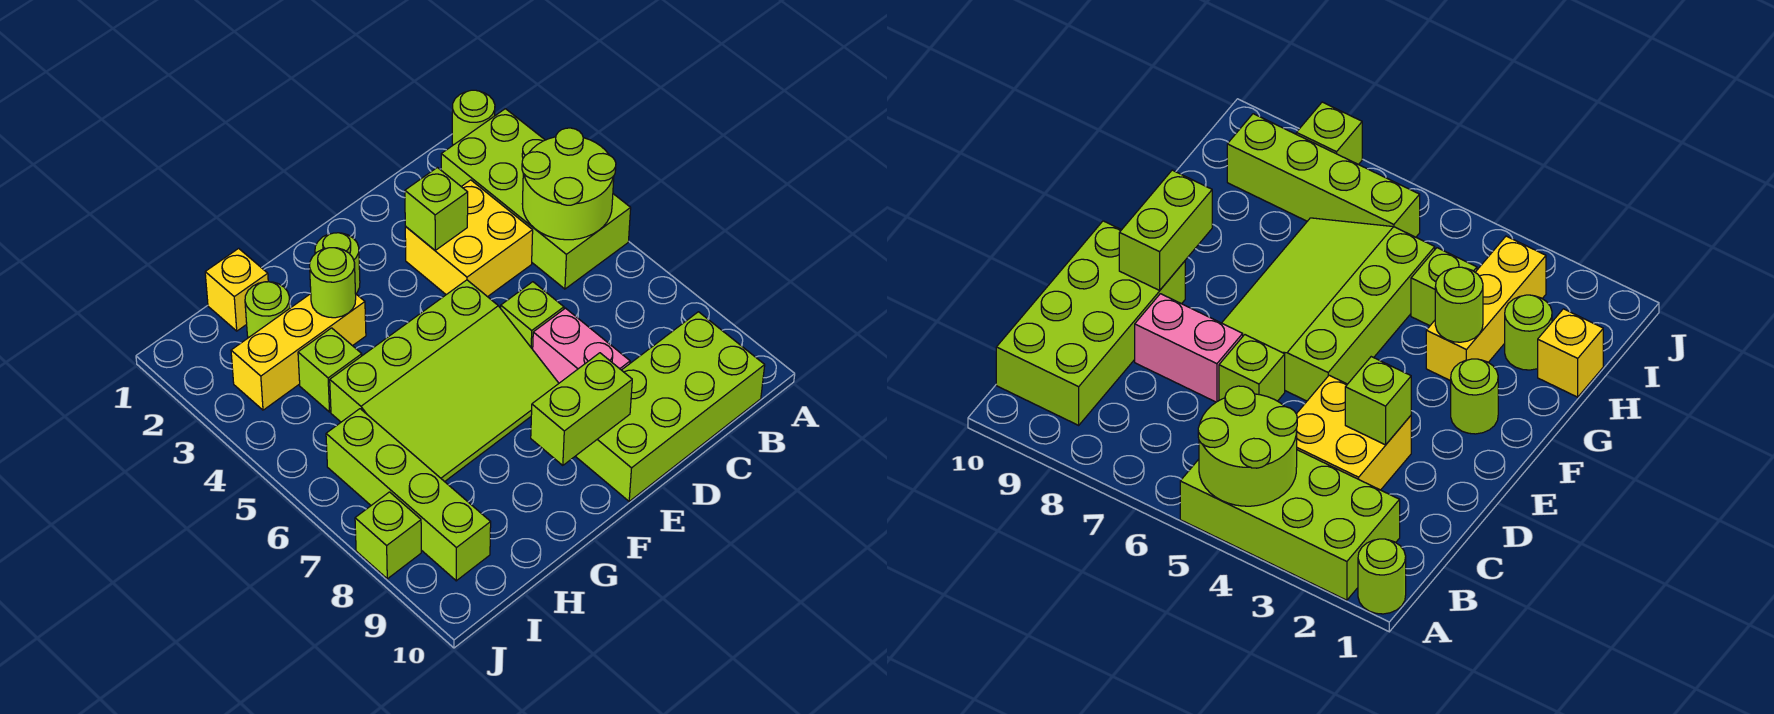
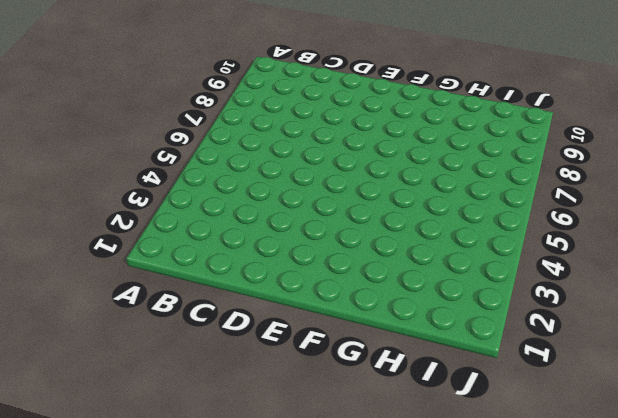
none -> lime 1x1 round brick [452,90,495,145]
none -> lime 2x4 brick [441,109,631,289]
none -> lime 2x4 brick [575,312,765,501]

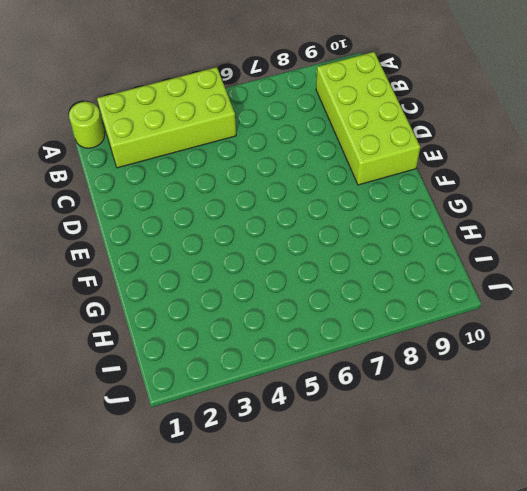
none -> yellow 2x2 brick [405,180,533,297]
none -> lime 1x1 brick [501,282,564,349]
none -> pink 1x2 brick [533,308,630,383]

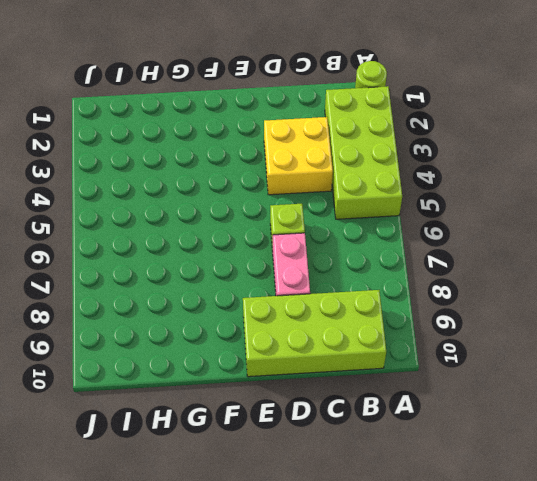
none -> lime 3x4 slope [330,280,559,482]
none -> lime 1x1 round brick [315,233,360,293]
none -> yellow 1x3 brick [231,293,366,410]

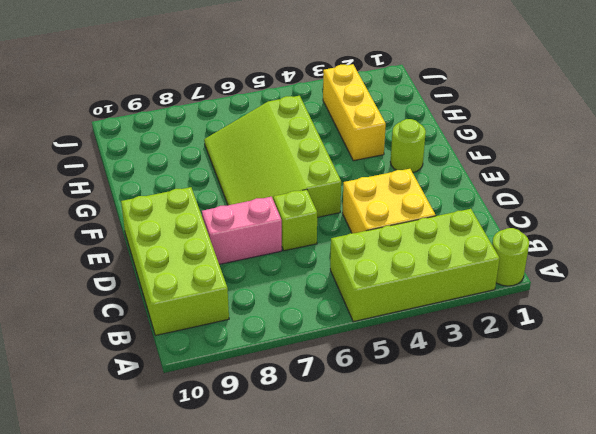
none -> yellow 1x1 brick [205,248,268,331]
none -> lime 1x1 round brick [245,282,290,338]
none -> lime 1x1 brick [298,328,362,412]

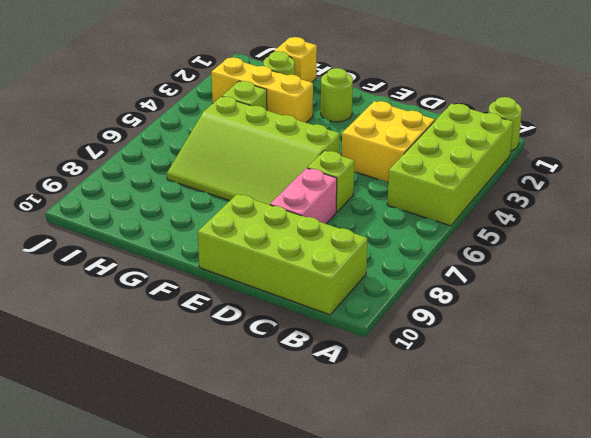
none -> lime 1x4 brick [326,409,491,581]
none -> lime 1x1 brick [355,492,421,579]
none -> lime 2x2 round brick [522,128,616,240]

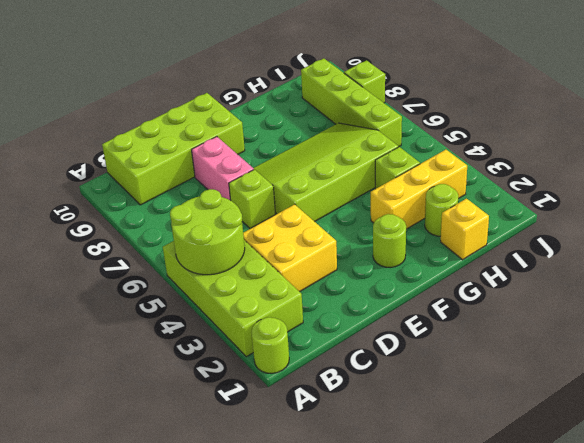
none -> lime 1x1 brick [405,168,468,250]
none -> lime 1x2 brick [531,353,632,465]
none -> lime 1x1 round brick [310,248,356,318]

